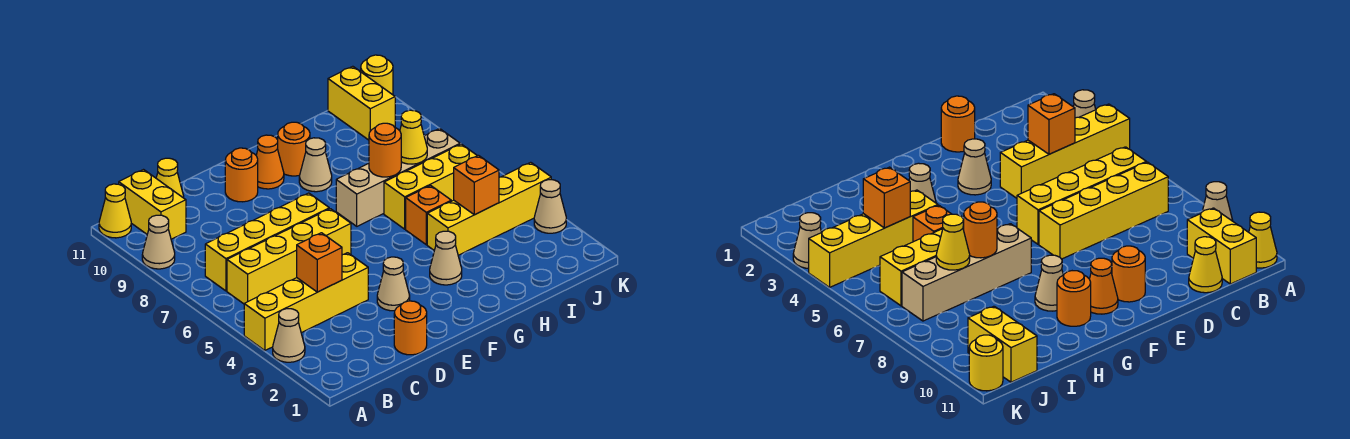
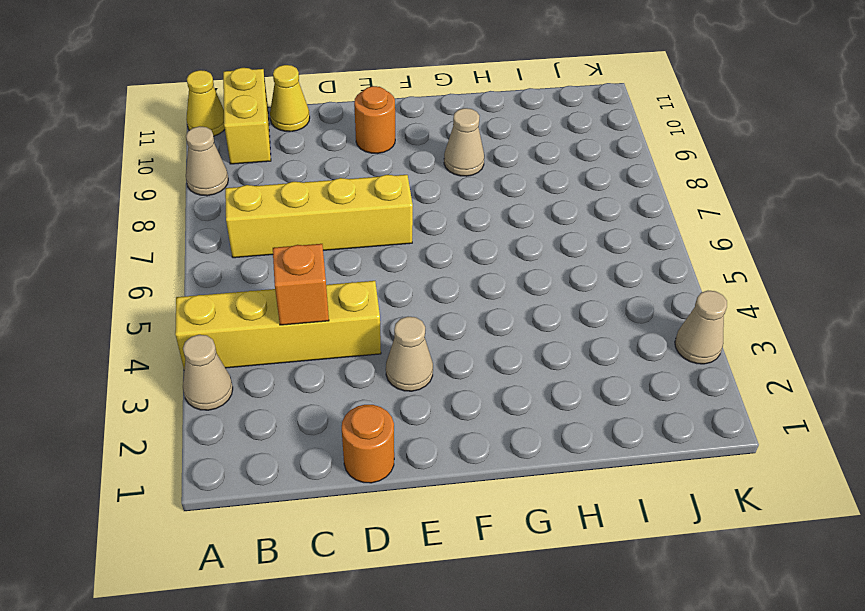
none -> yellow 1x4 brick [227,209,351,304]
none -> orange 1x1 cone [256,135,284,189]
none -> tan 1x1 cone [430,231,462,285]

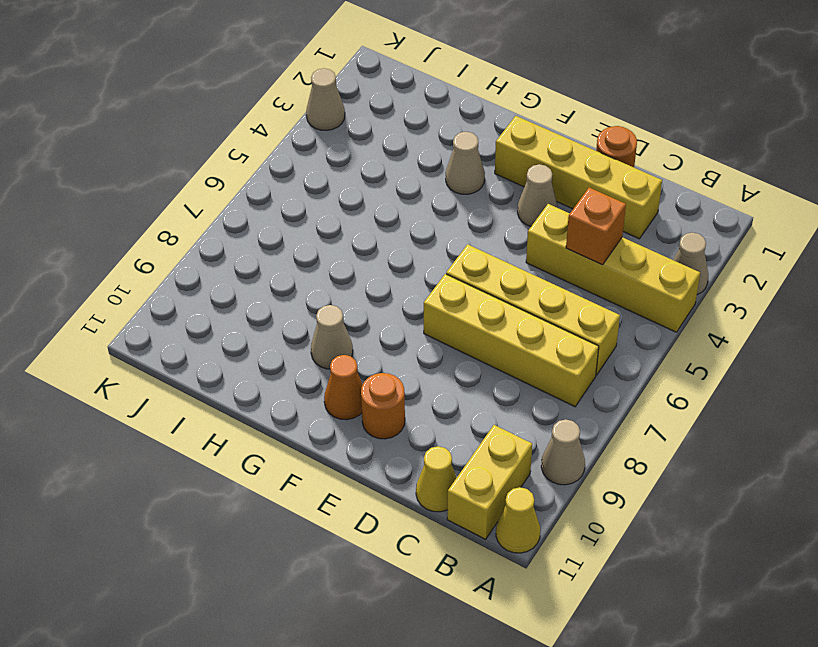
yellow 1x4 brick [495,116,662,239] -> yellow 1x4 brick moved to [427,162,551,255]
none -> tan 1x4 brick [336,129,460,226]
none -> orange 1x1 round brick [277,122,310,176]
none -> orange 1x1 brick [406,186,451,245]

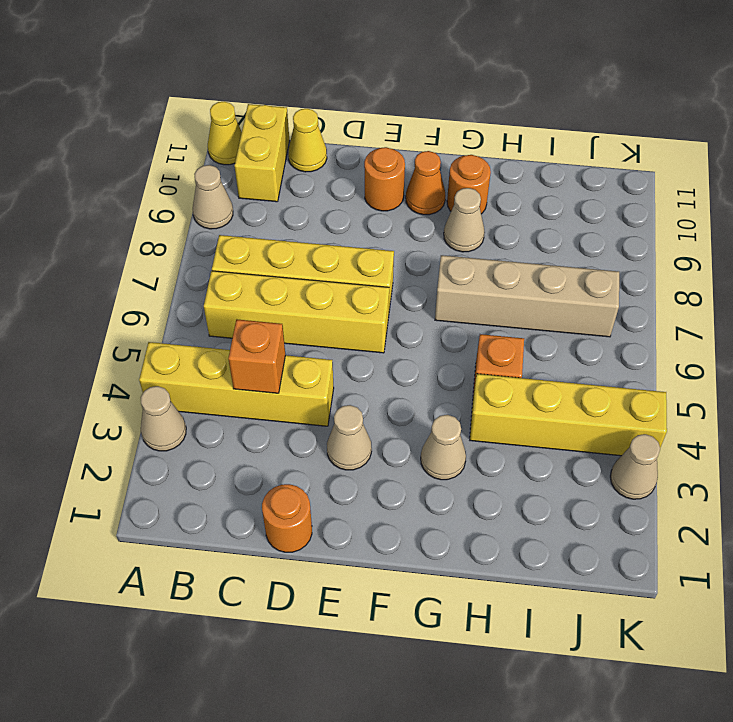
none -> yellow 1x3 brick [384,144,477,229]
none -> yellow 1x2 brick [328,66,395,140]
none -> yellow 1x1 round brick [361,55,393,95]

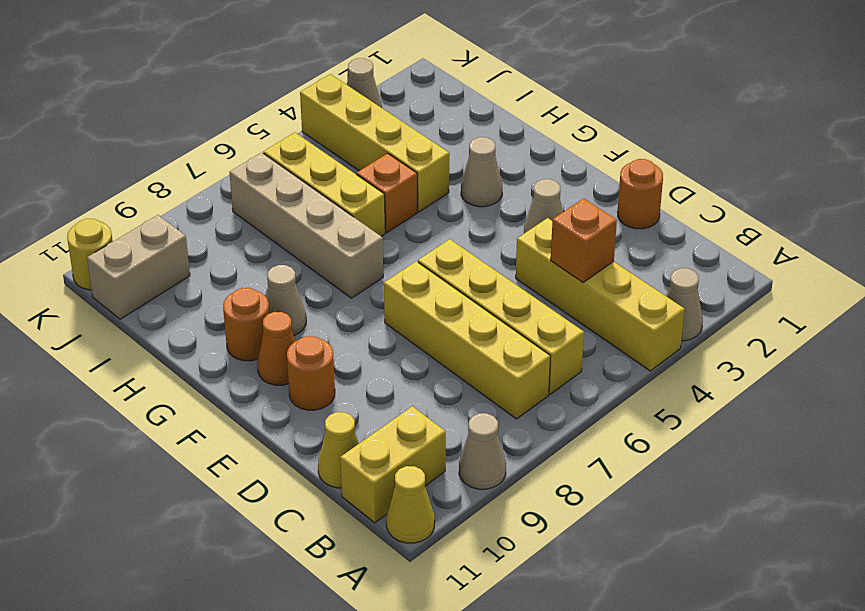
tan 1x2 brick [87,215,190,319] -> yellow 1x2 brick [328,66,395,140]
none -> orange 1x1 round brick [369,123,401,177]
none -> orange 1x1 brick [454,155,499,215]
none -> yellow 1x1 cone [400,110,427,164]

